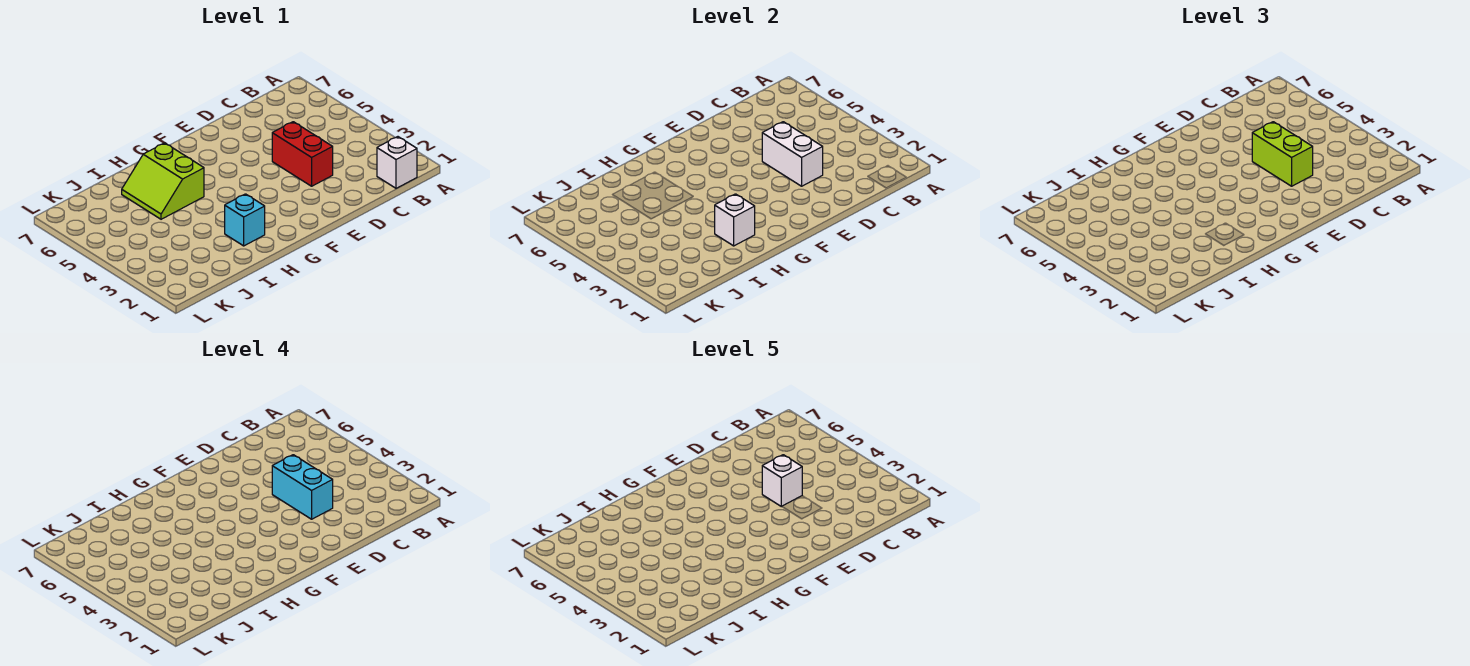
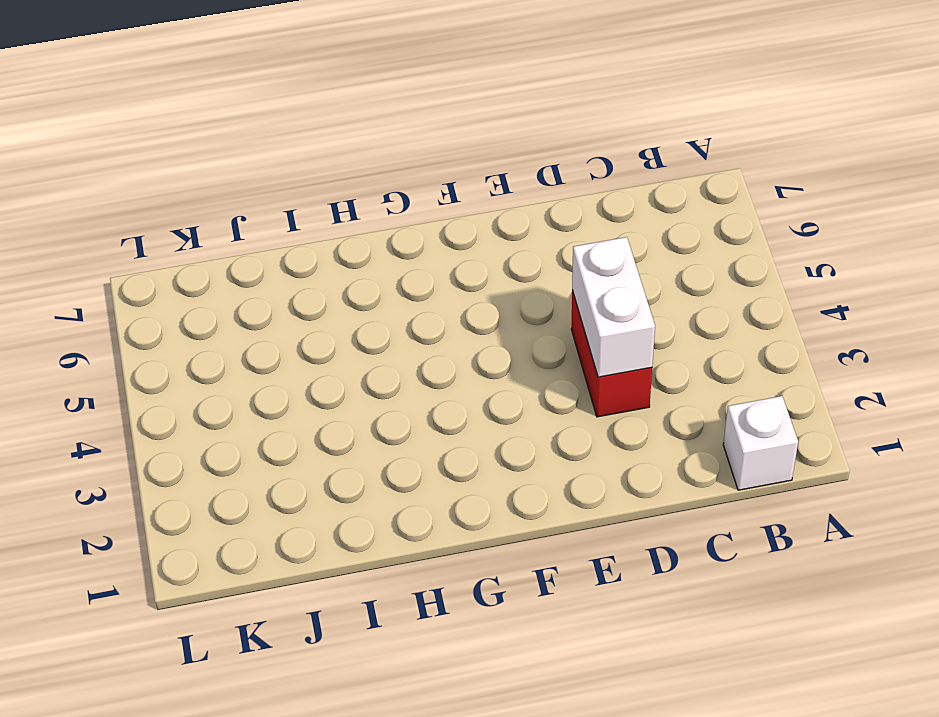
none -> cyan 1x1 brick [225,194,265,246]
none -> lime 2x2 slope [122,143,204,219]

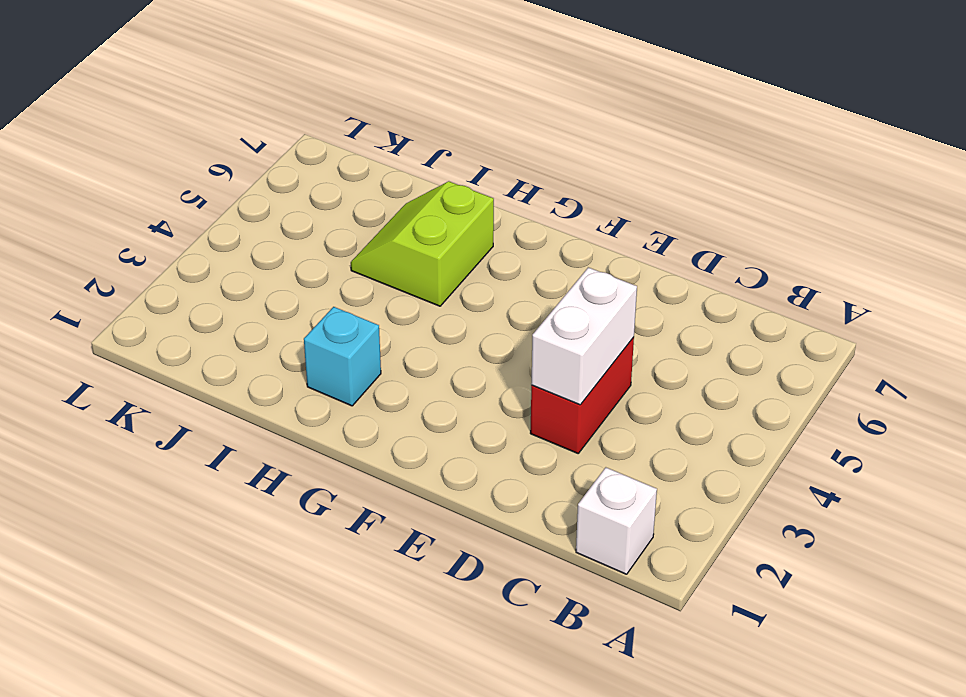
none -> white 1x1 brick [715,194,755,246]
none -> lime 1x2 brick [1252,122,1313,186]

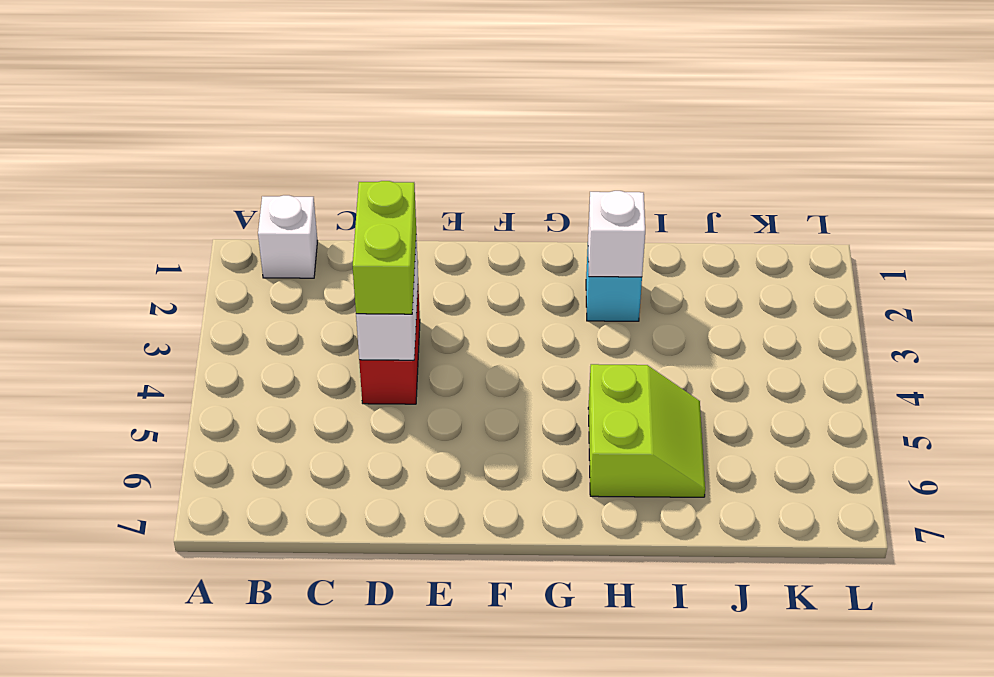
none -> cyan 1x2 brick [272,455,333,519]
none -> white 1x1 brick [762,455,802,507]

